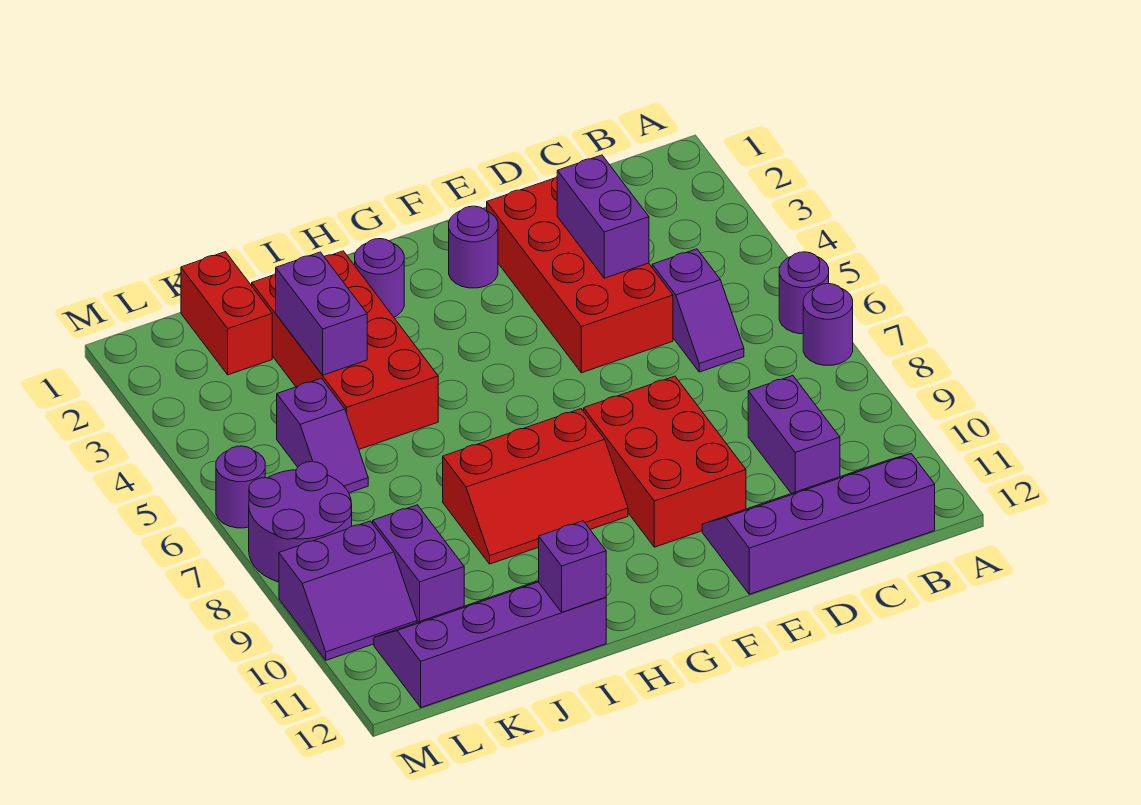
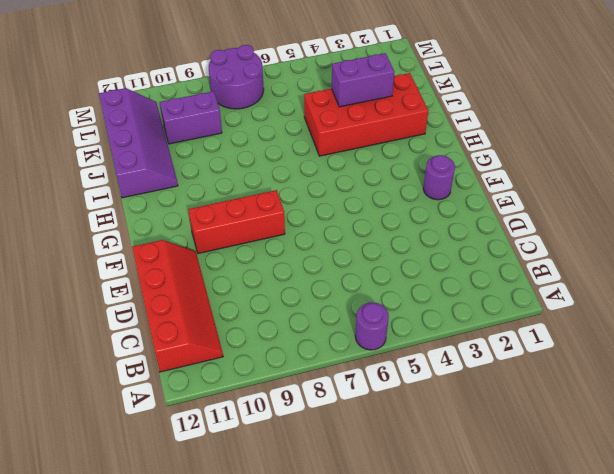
red 2x4 slope [132,240,223,372] -> purple 2x4 slope [702,454,935,594]
red 1x3 brick [188,190,285,254] -> red 2x3 brick [584,376,746,547]
none -> purple 1x1 round brick [803,284,853,365]
none -> purple 1x2 slope [652,249,744,372]
none -> purple 1x2 brick [748,376,840,493]

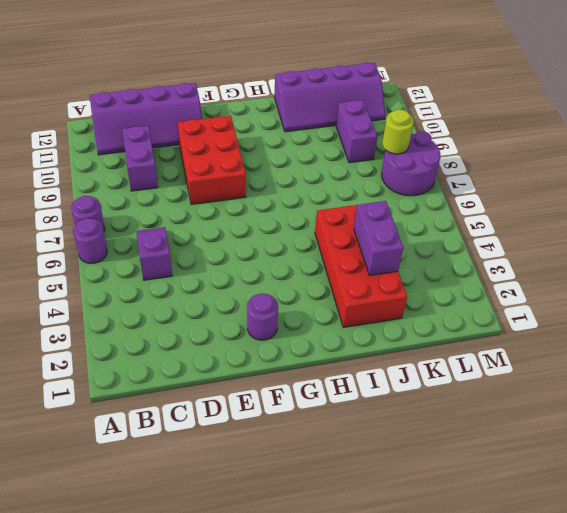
lime 1x1 round brick [382,110,414,154] -> none
none -> red 2x4 brick [487,177,673,373]
none -> red 2x3 slope [443,409,628,564]
none -> purple 1x1 round brick [355,239,404,317]

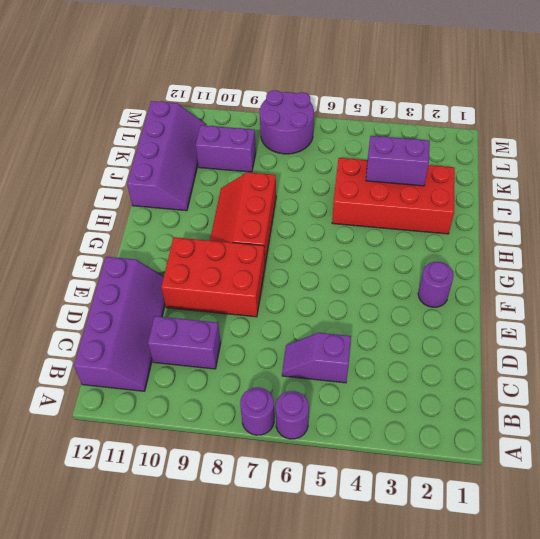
none -> red 2x4 brick [487,177,673,373]
none -> purple 1x1 round brick [355,239,404,317]
none -> red 1x2 brick [181,252,272,375]

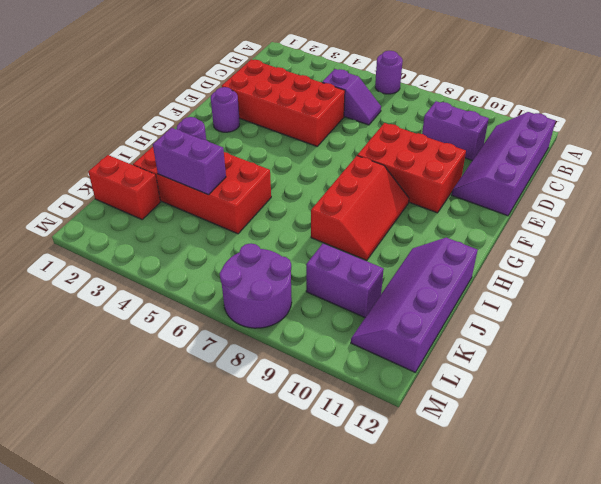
none -> purple 1x1 round brick [803,284,853,365]
none -> purple 1x2 slope [277,378,368,493]
none -> purple 2x2 slope [279,521,417,660]

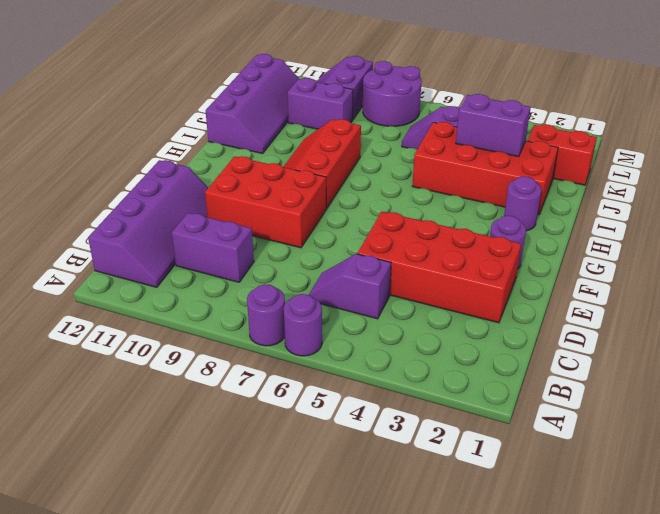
none -> purple 1x1 round brick [216,446,265,528]
none -> purple 1x2 brick [557,155,649,278]
none -> purple 1x1 brick [539,521,606,612]

